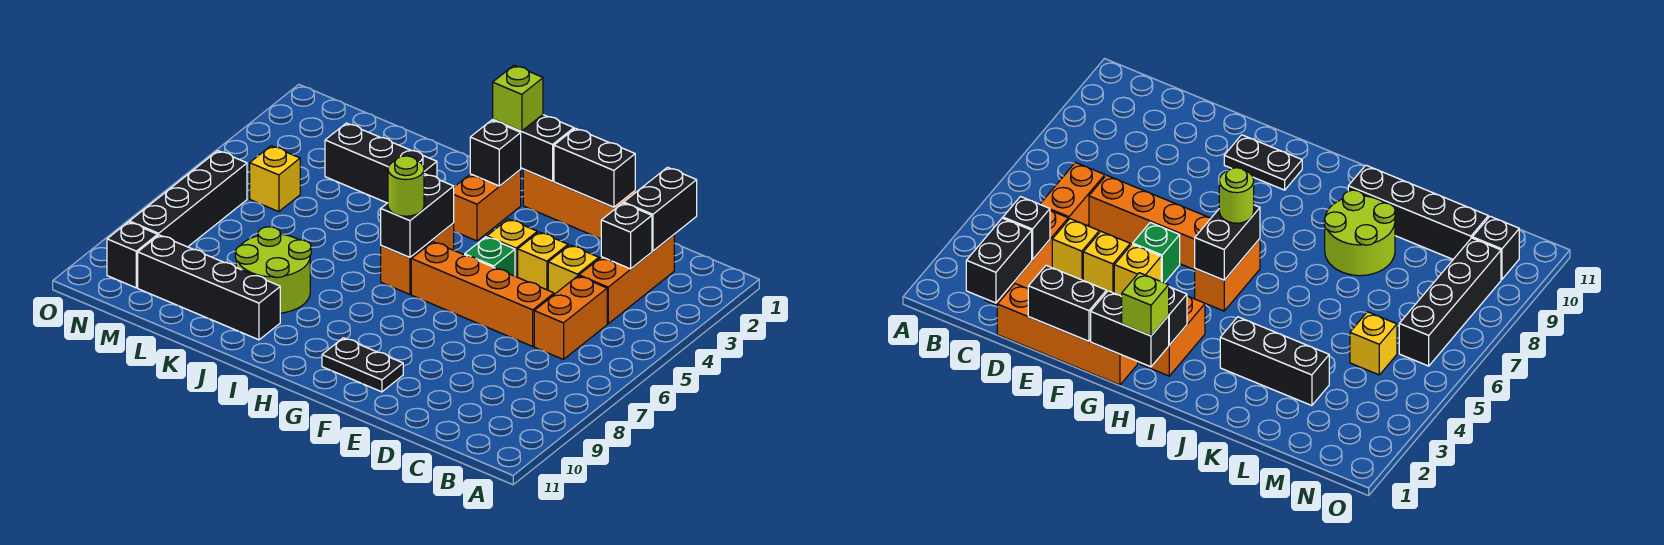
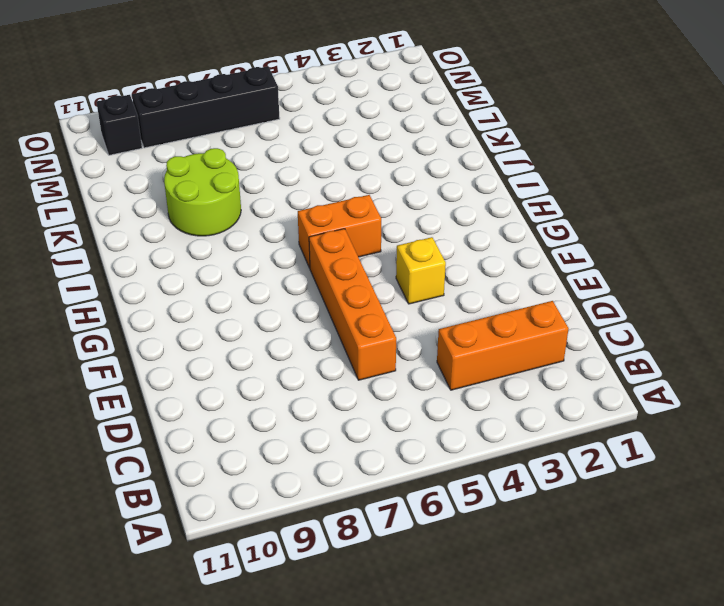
none -> orange 1x2 brick [534,276,607,360]
none -> orange 1x4 brick [523,170,637,239]
none -> yellow 1x1 brick [548,245,599,294]

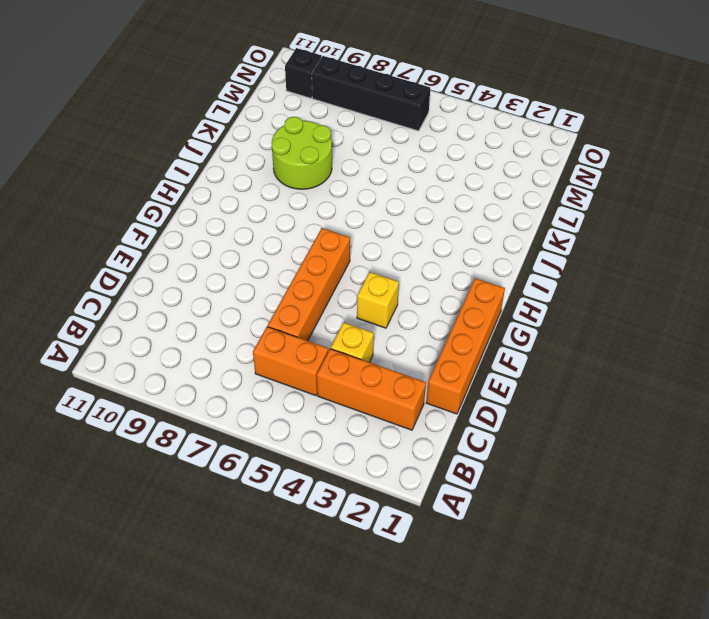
none -> yellow 1x1 brick [518,232,568,290]
none -> green 1x1 brick [465,237,515,276]
none -> black 1x2 plate [322,338,403,392]

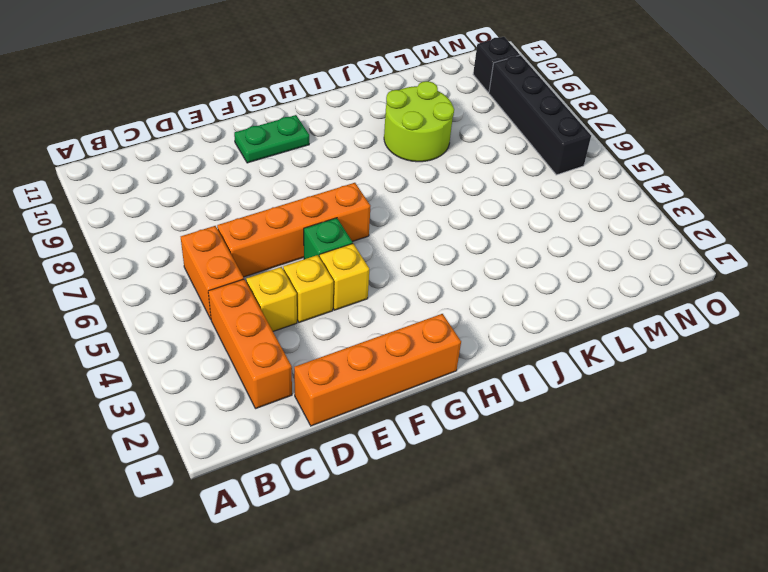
green 1x2 plate [234,115,309,163] -> black 1x2 plate [322,338,403,392]
none -> orange 1x2 brick [454,170,521,241]
none -> orange 1x2 brick [381,223,454,294]
none -> black 1x3 brick [325,123,437,203]

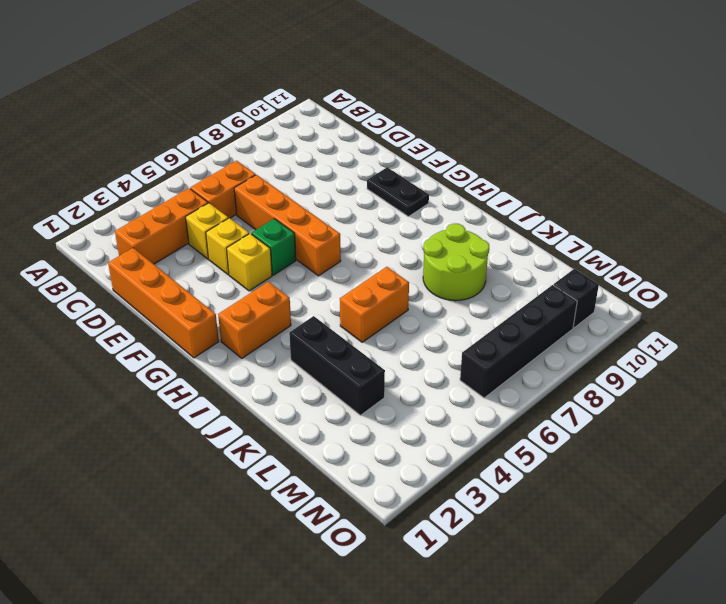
orange 1x2 brick [340,267,409,342] -> orange 1x2 brick moved to [381,223,454,294]
none -> black 1x4 brick [138,235,280,340]
none -> yellow 1x1 brick [250,146,300,212]
none -> black 1x2 brick [624,167,697,251]

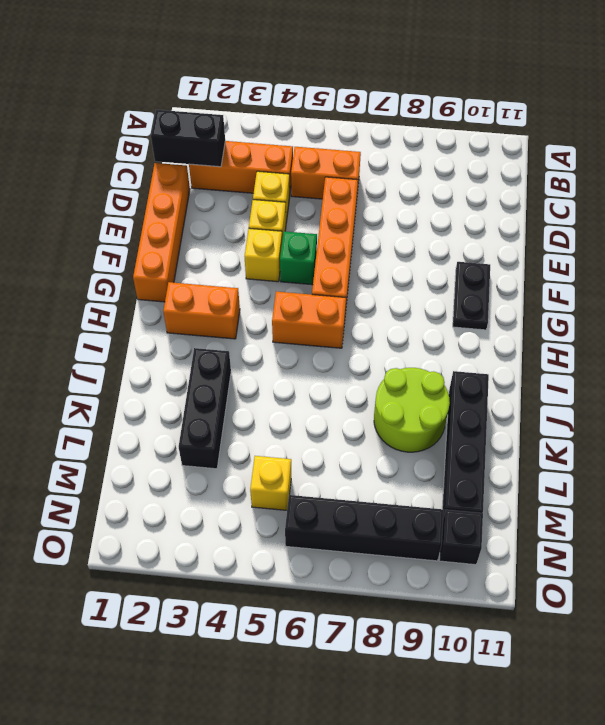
none -> black 1x1 brick [601,203,652,269]
none -> black 1x2 brick [554,128,635,207]
none -> black 1x2 brick [493,115,574,181]

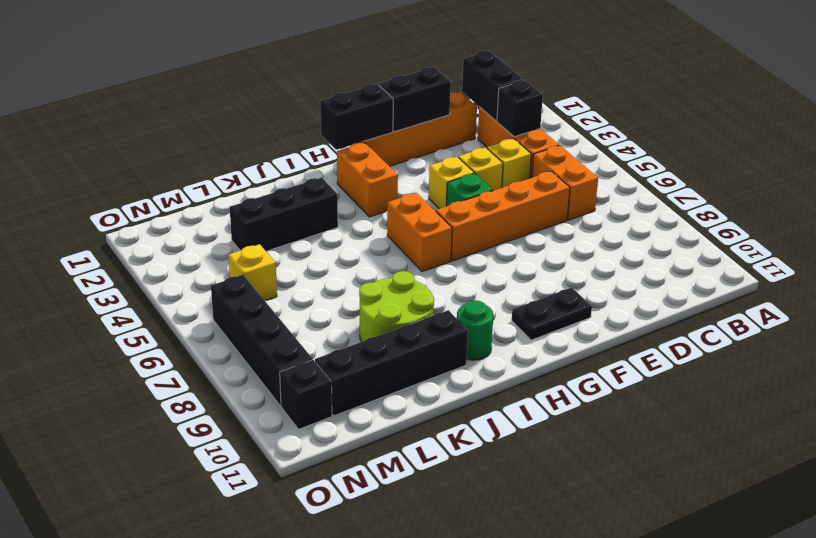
green 1x1 round brick [457,300,493,360] -> none
none -> black 1x1 brick [470,120,521,186]
none -> black 1x2 brick [381,174,454,257]
none -> lime 1x1 brick [493,65,543,131]

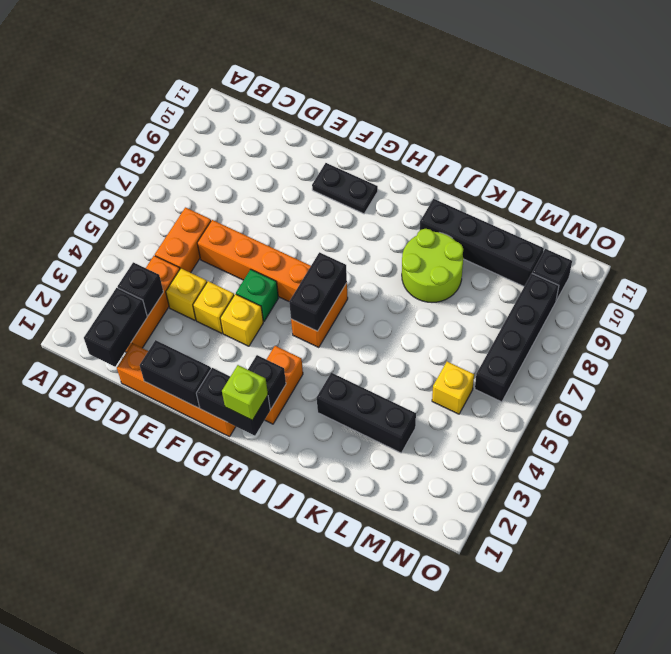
none -> lime 1x1 round brick [388,156,424,216]

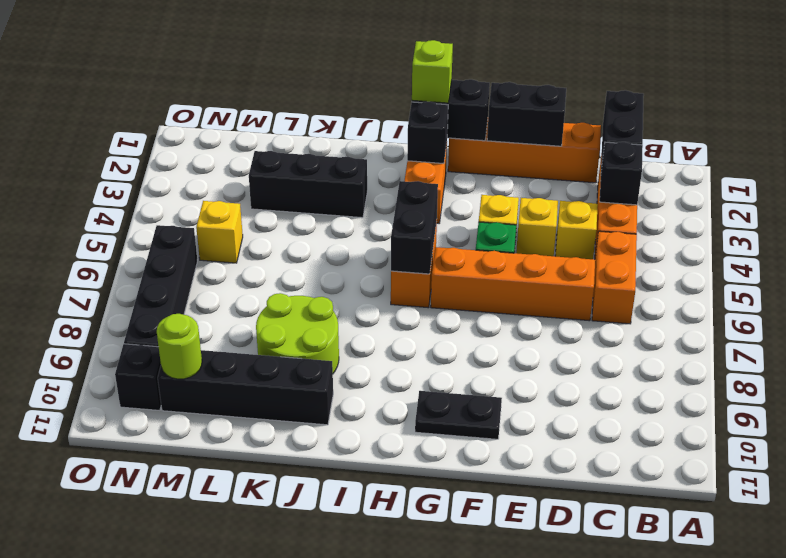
lime 1x1 round brick [157,314,202,379] -> lime 1x1 round brick moved to [388,156,424,216]

